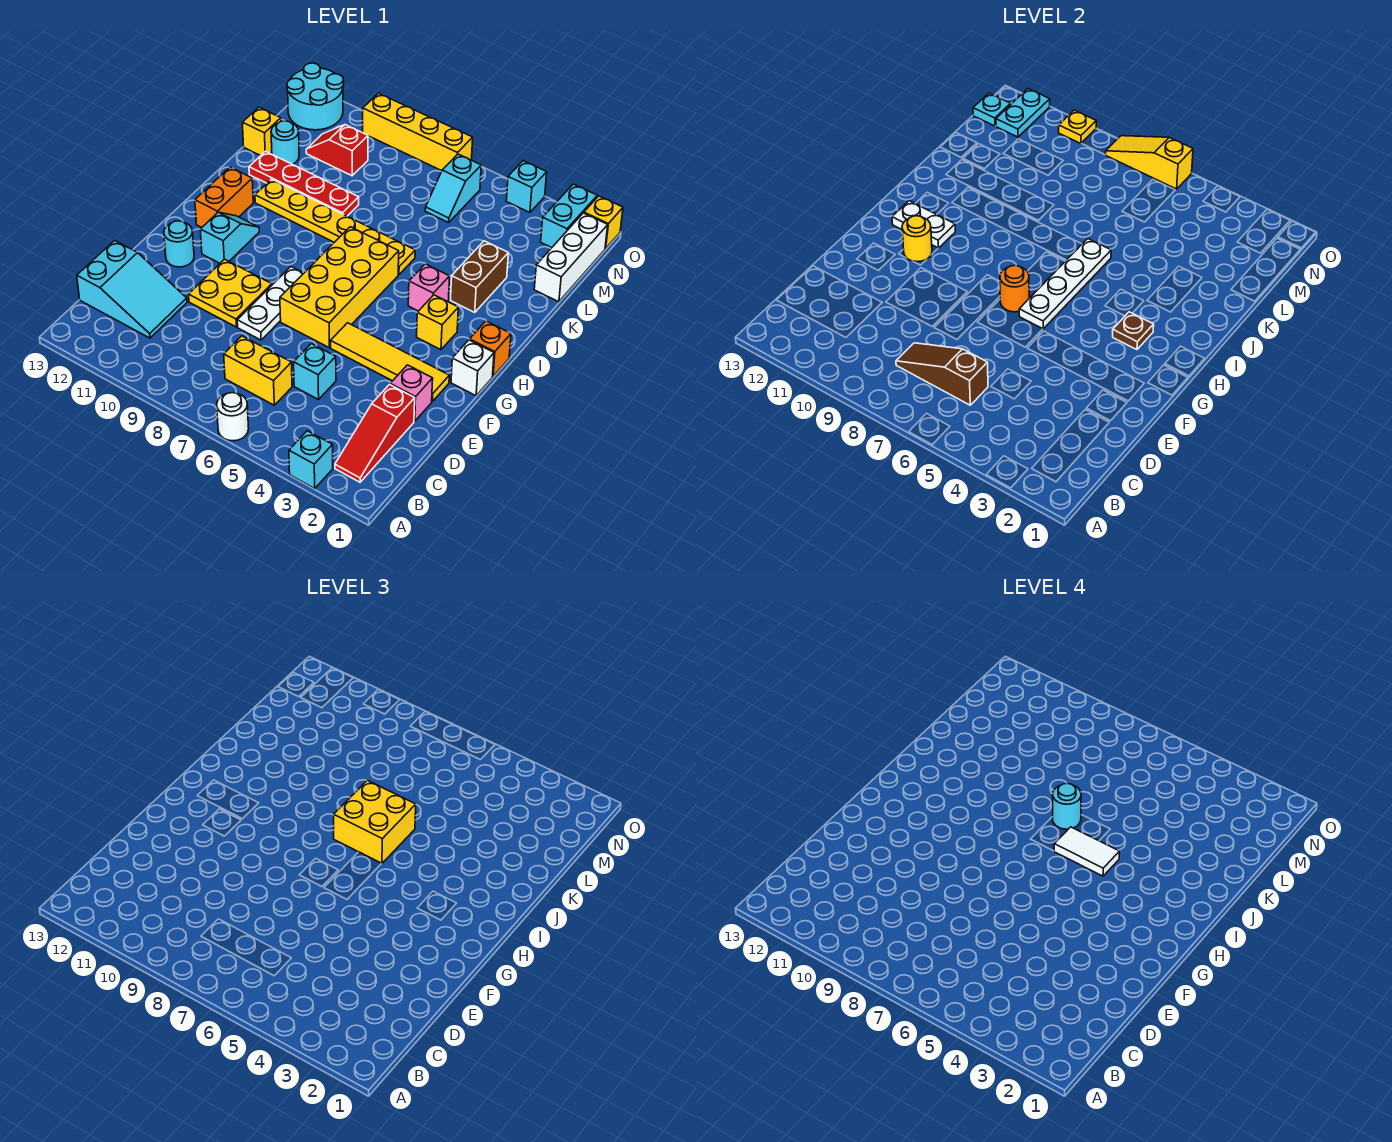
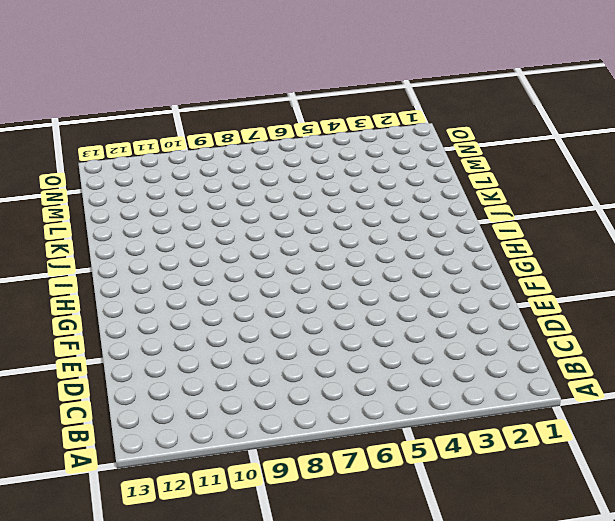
none -> cyan 1x1 brick [289,431,333,488]
none -> white 1x1 round brick [217,393,249,441]
none -> red 1x3 slope [335,385,415,482]
none -> yellow 1x2 brick [224,336,292,405]

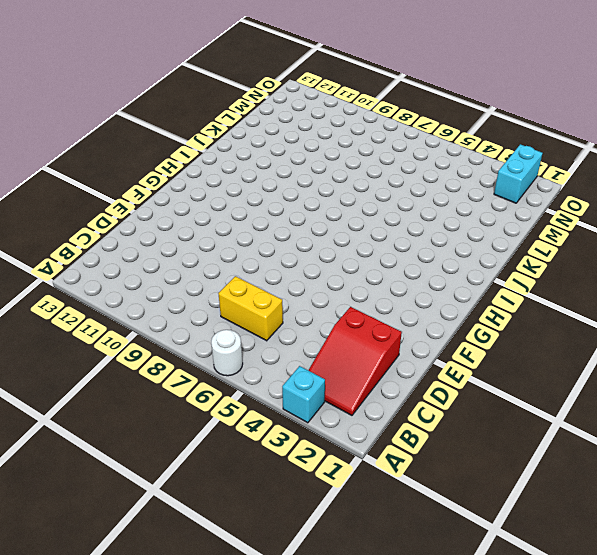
red 2x3 slope [308,307,402,415] -> red 1x3 slope [335,385,415,482]
none -> cyan 2x3 slope [77,241,187,338]
none -> cyan 1x1 brick [294,344,336,399]
none -> pink 1x1 brick [390,365,433,421]
none -> white 1x3 plate [237,267,304,340]

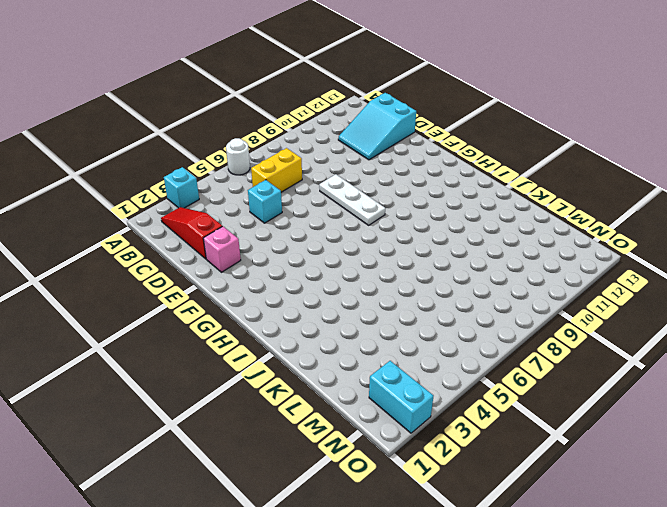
none -> yellow 2x2 plate [189,259,272,327]
none -> yellow 1x4 tile [331,323,449,401]
none -> yellow 2x4 brick [280,227,399,347]
none -> cyan 1x1 round brick [164,221,194,267]

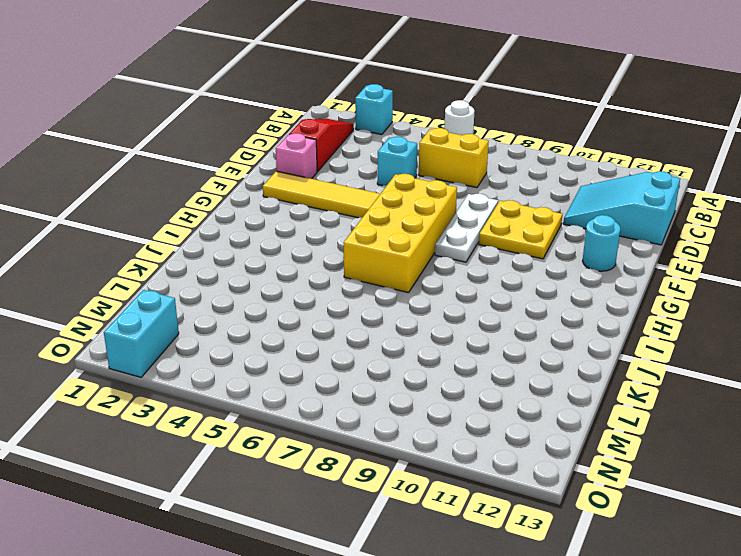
none -> white 1x1 brick [451,340,494,396]
none -> cyan 1x2 slope [200,212,259,263]
none -> orange 1x1 brick [470,321,511,376]
none -> yellow 1x1 brick [417,295,458,350]

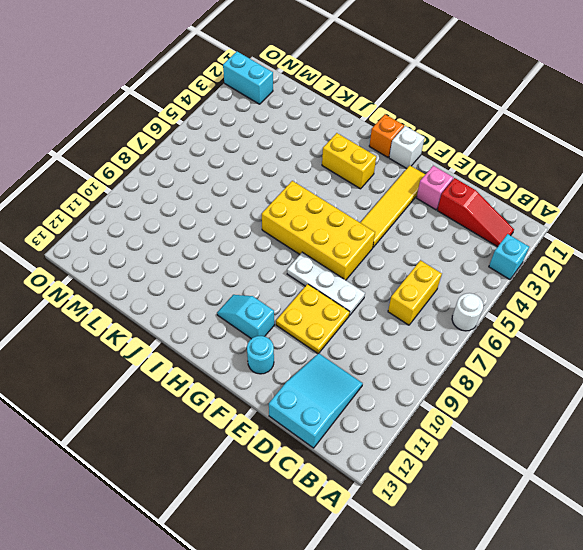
yellow 1x2 brick [322,133,376,189] -> yellow 1x1 brick [417,295,458,350]
none -> cyan 1x1 brick [294,344,336,399]
none -> orange 1x2 brick [195,167,253,227]
none -> pink 1x1 brick [408,264,450,311]
none -> brown 1x2 brick [451,241,508,312]

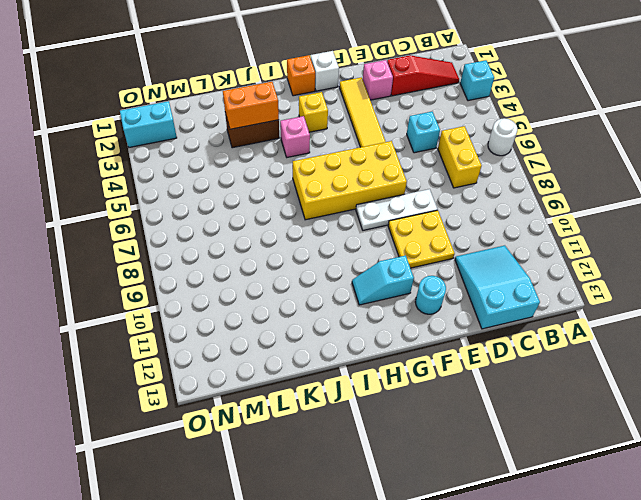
orange 1x2 brick [223,82,279,129] -> orange 1x2 brick moved to [195,167,253,227]
none -> yellow 1x6 plate [255,179,415,275]
none -> red 1x4 plate [249,151,359,216]
none -> white 1x3 brick [534,213,608,302]
none -> cyan 1x1 round brick [271,121,299,164]

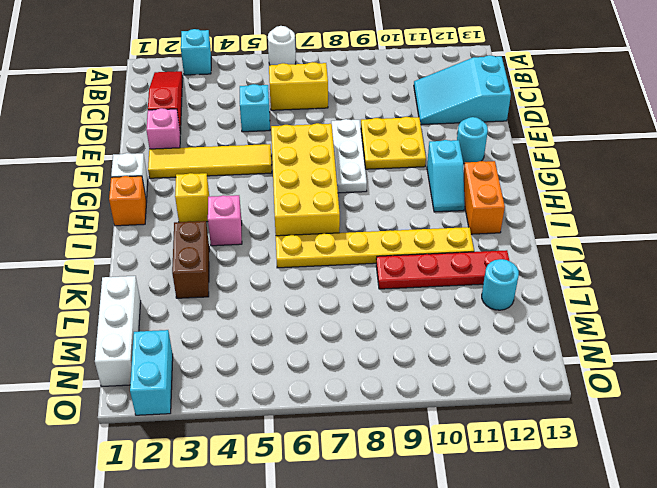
none -> yellow 1x1 brick [242,107,281,156]
none -> cyan 1x2 slope [425,154,481,223]
none -> red 1x2 slope [306,125,368,176]
none -> cyan 2x2 round brick [287,63,344,130]

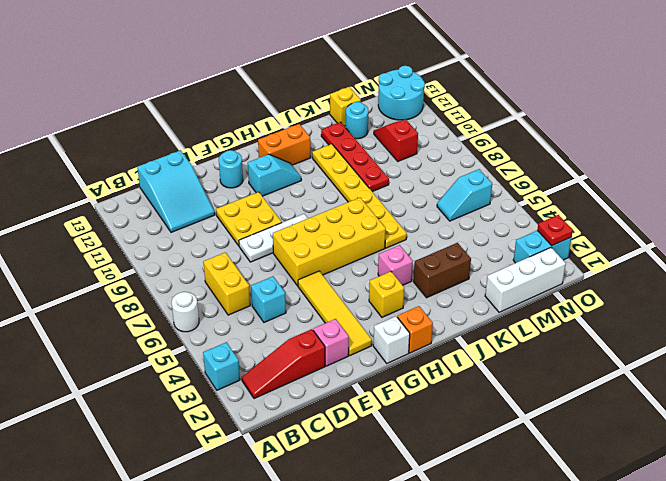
red 1x1 plate [537,215,573,245] -> none
none -> yellow 1x1 brick [584,196,623,248]
none -> cyan 1x1 brick [506,161,547,212]
none -> yellow 1x4 brick [363,93,473,171]
none -> brown 1x3 slope [896,343,988,405]

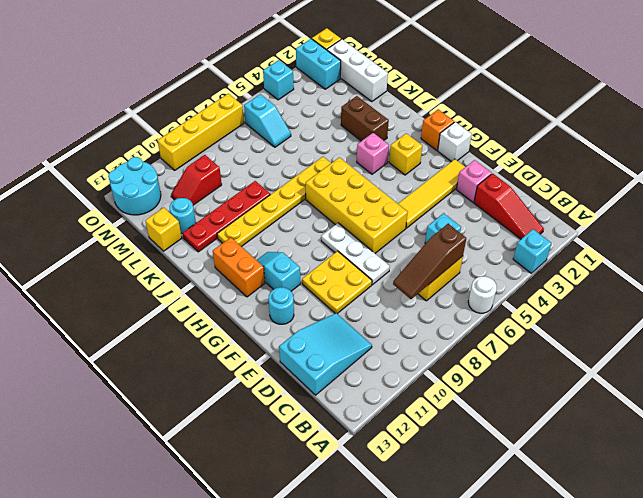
none -> white 1x4 plate [1019,239,1111,329]
none -> orange 1x1 round brick [1000,265,1029,312]
none -> yellow 1x1 round brick [902,216,932,262]
none -> brown 1x1 plate [1113,312,1154,350]

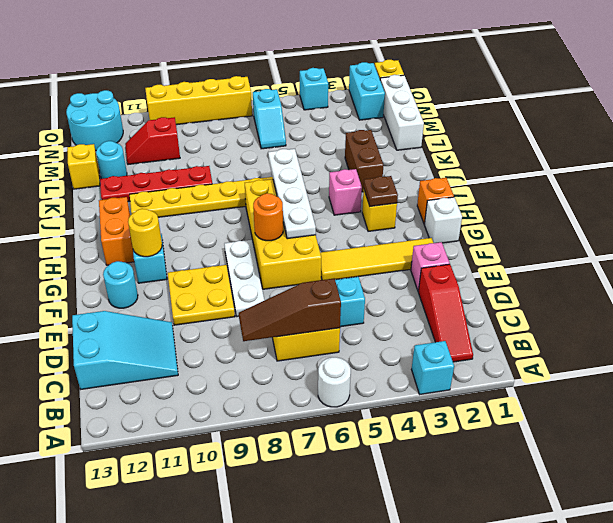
none -> white 1x2 plate [892,201,955,248]
none -> cyan 1x2 plate [996,89,1050,137]
none -> cyan 1x1 plate [973,93,1011,126]
none -> yellow 1x3 slope [1106,136,1193,189]

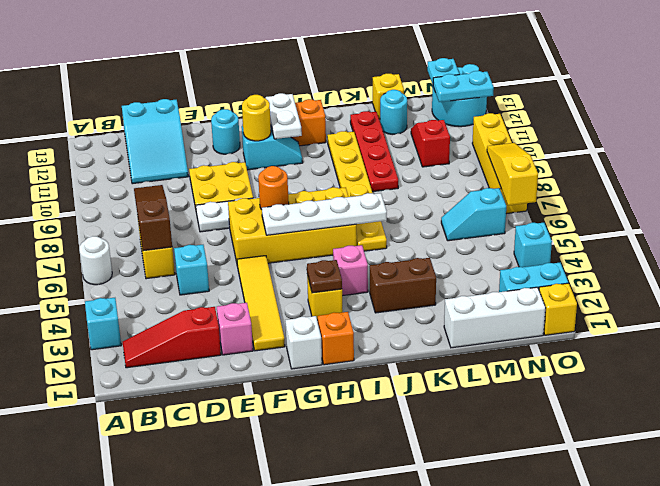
none -> yellow 1x1 plate [1059,110,1096,144]
none -> yellow 2x2 brick [334,780,416,864]
none -> white 1x2 tile [1054,827,1119,876]
none -> cyan 1x1 round brick [1053,783,1081,829]

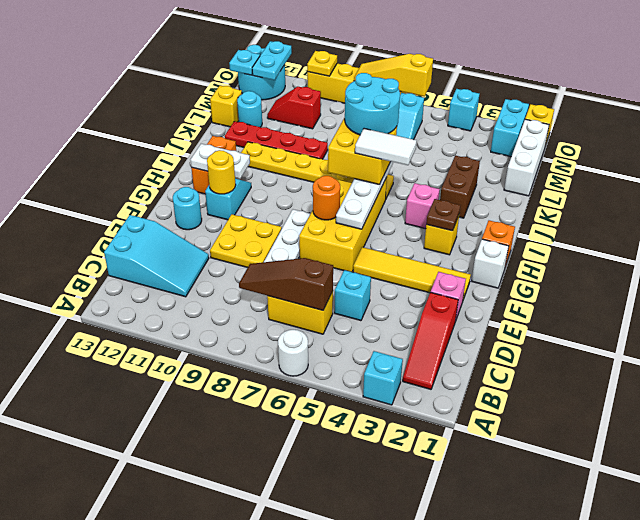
cyan 2x2 round brick [345,73,400,135] -> cyan 1x1 round brick [1053,783,1081,829]

